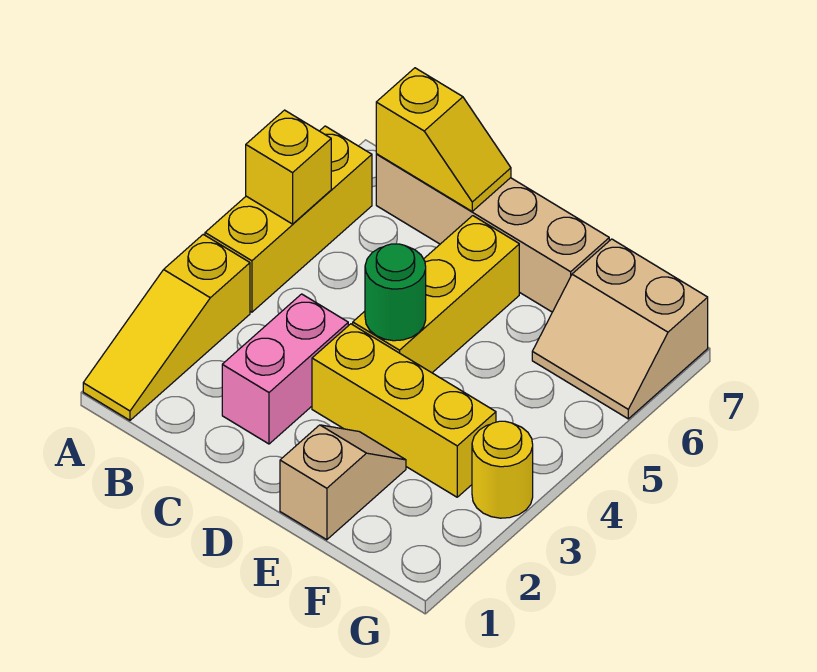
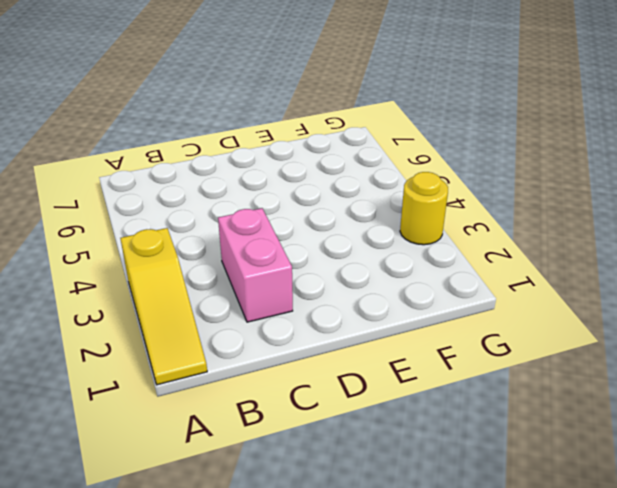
none -> yellow 1x3 brick [205,126,372,312]
none -> tan 1x4 brick [376,154,609,312]
none -> yellow 1x3 brick [312,324,496,497]

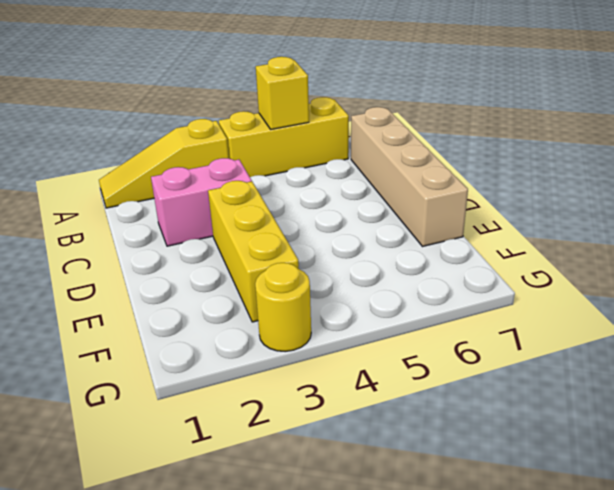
none -> yellow 1x3 brick [353,216,519,373]
none -> tan 1x2 slope [280,425,406,540]
none -> tan 2x2 slope [532,239,708,419]

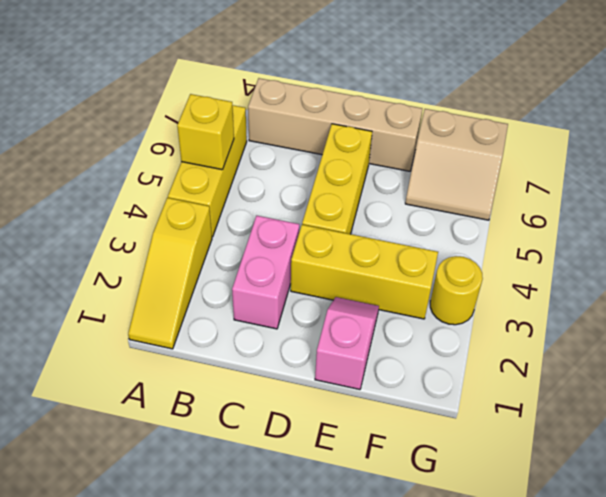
pink 1x2 slope [315,297,379,389] -> tan 1x2 slope [280,425,406,540]
none -> yellow 1x2 slope [376,68,511,211]
none -> green 1x1 round brick [365,244,426,341]

